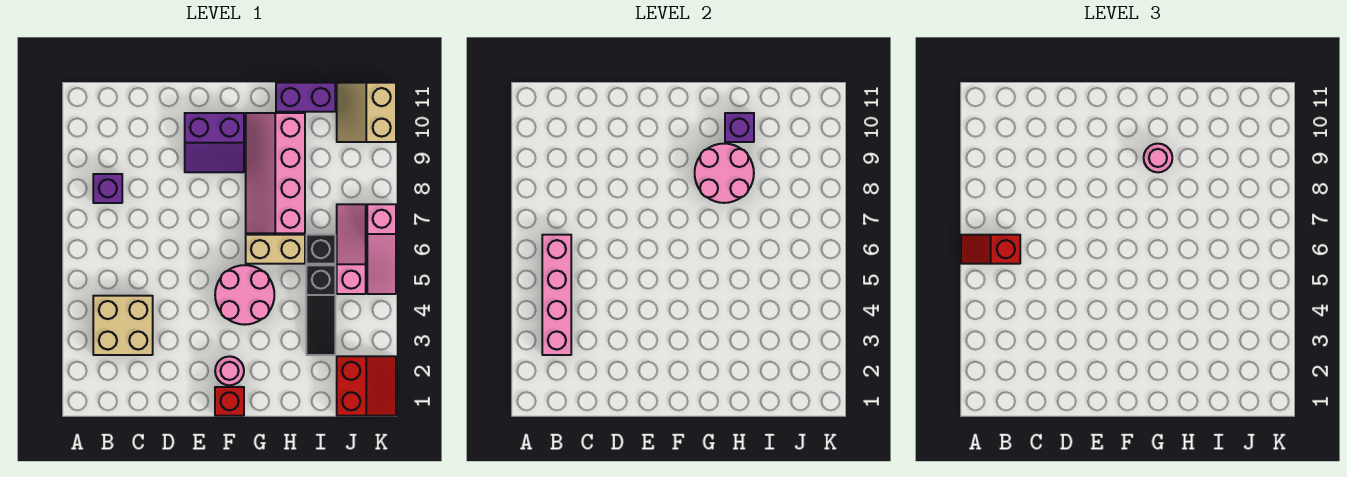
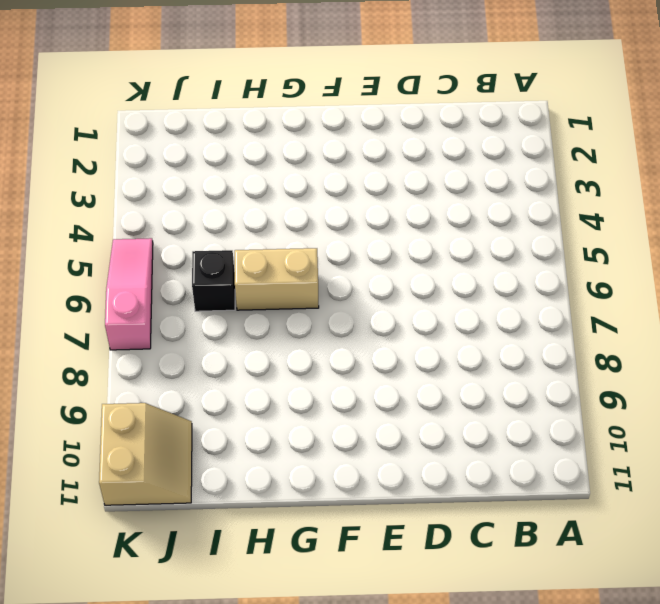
none -> tan 2x2 brick [93,296,153,355]
none -> purple 1x1 brick [93,174,122,203]
none -> purple 2x2 slope [185,113,244,172]

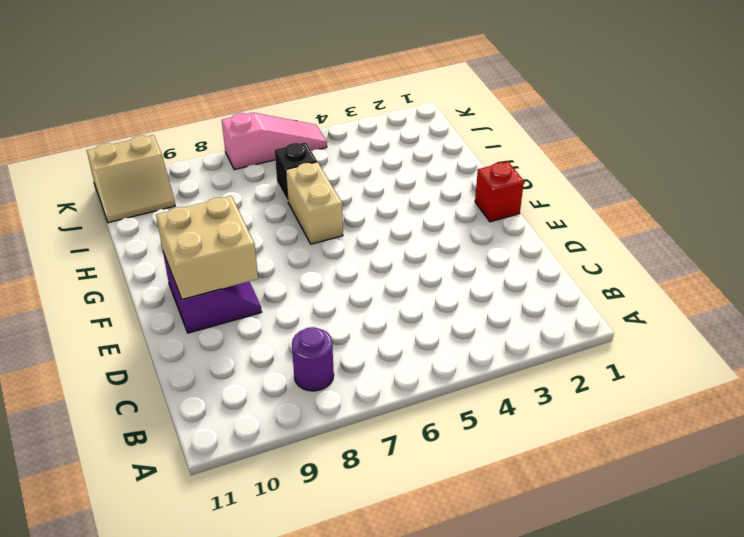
purple 1x1 round brick [292,327,334,391] -> purple 1x1 brick [93,174,122,203]
tan 2x2 brick [156,196,258,300] -> tan 2x2 brick moved to [93,296,153,355]
none -> pink 1x1 round brick [215,356,244,385]
none -> pink 2x2 round brick [215,265,274,325]
none -> pink 2x4 slope [246,113,305,233]

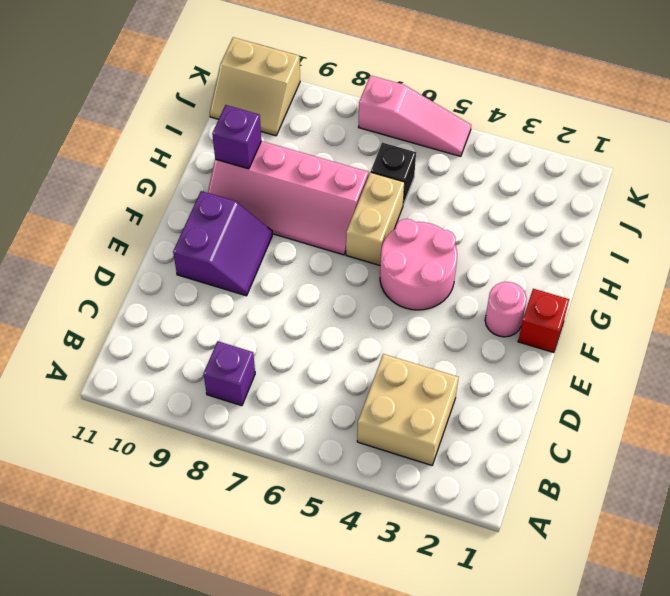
none -> purple 1x2 brick [276,83,335,112]
none -> black 1x3 slope [306,265,335,355]
none -> red 2x2 slope [337,356,396,416]

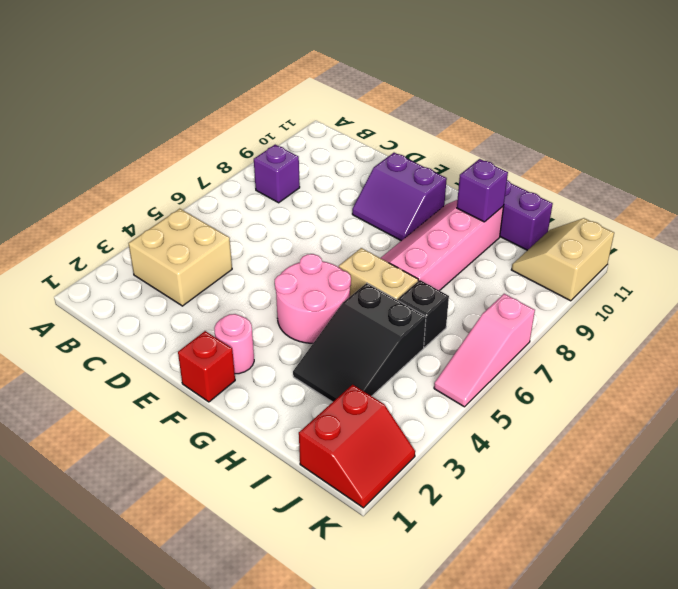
black 2x3 slope [293,283,426,402] -> black 1x3 slope [306,265,335,355]
none -> pink 1x3 slope [337,204,366,294]
none -> pink 1x4 brick [542,235,571,355]
none -> pink 2x2 round brick [695,144,754,203]

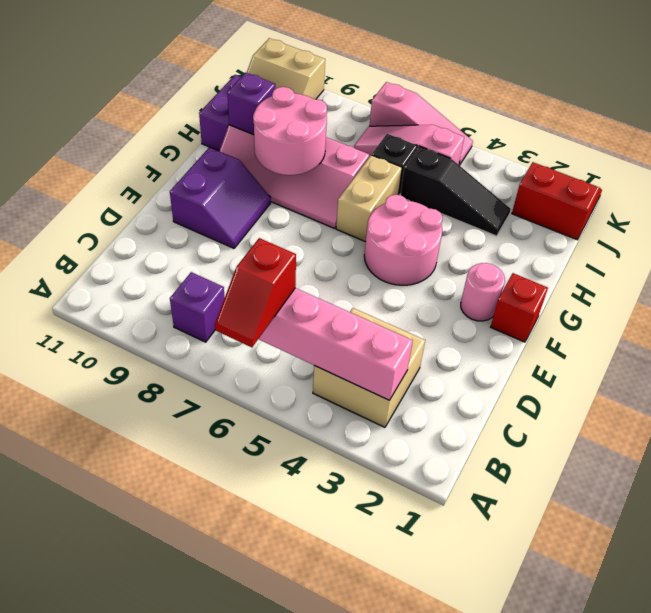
none -> pink 1x1 round brick [1144,144,1172,172]

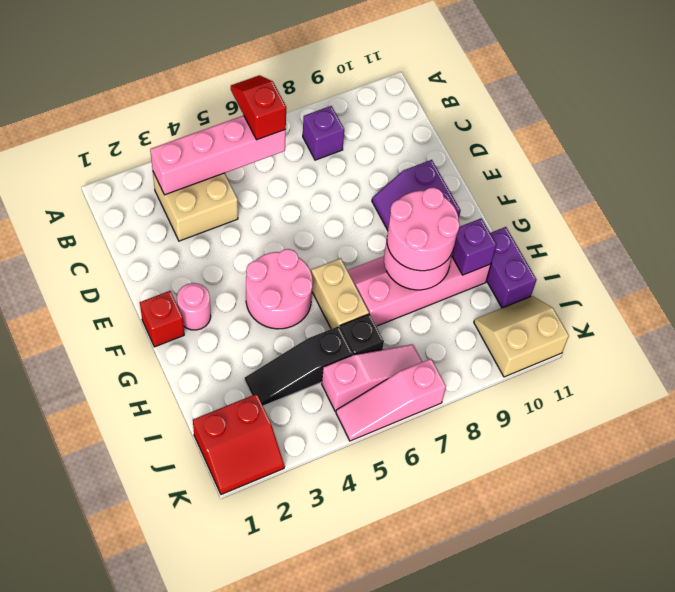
pink 2x2 round brick [387,187,460,271] -> pink 1x1 round brick [1144,144,1172,172]

